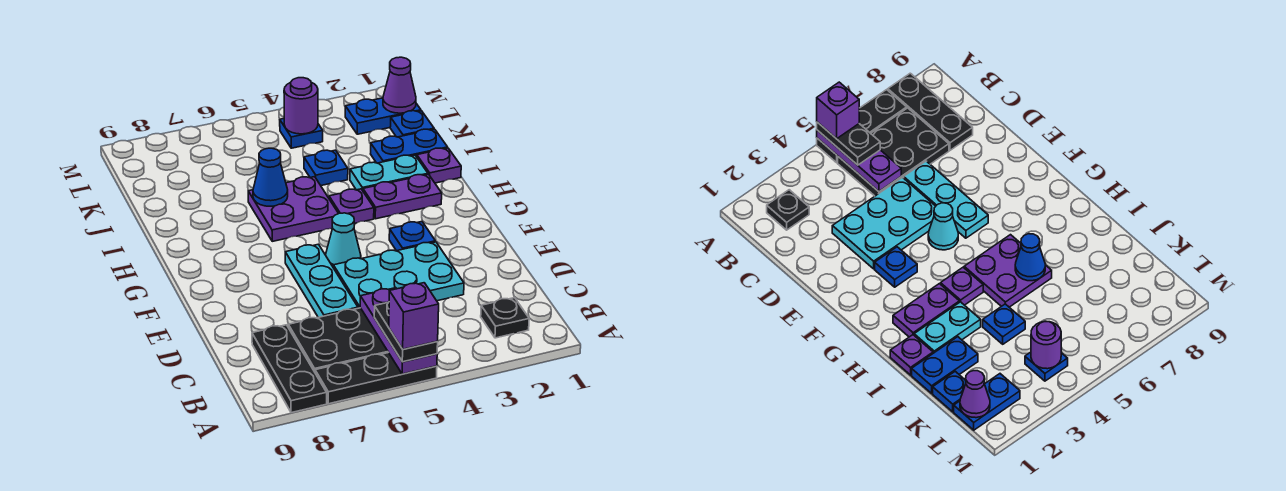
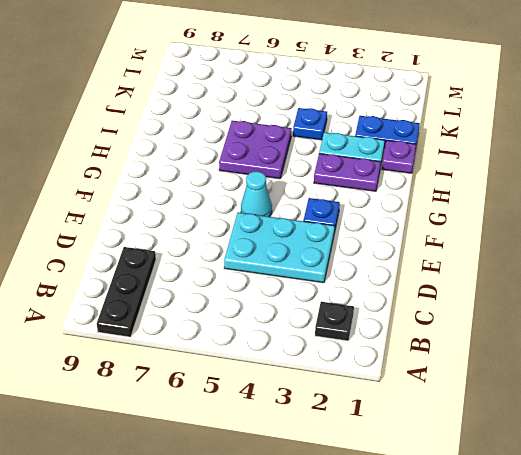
none -> black 1x3 plate [315,353,437,404]
none -> black 2x3 plate [288,308,388,372]
none -> cyan 1x3 plate [285,244,358,317]

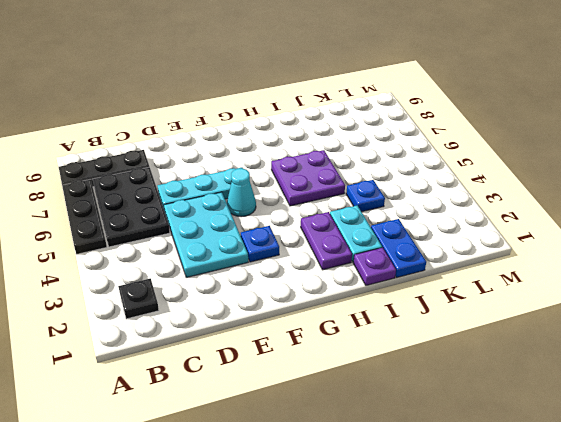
none -> purple 1x1 plate [329,189,374,224]
none -> blue 1x1 plate [390,111,434,137]
none -> blue 1x2 plate [345,98,421,134]

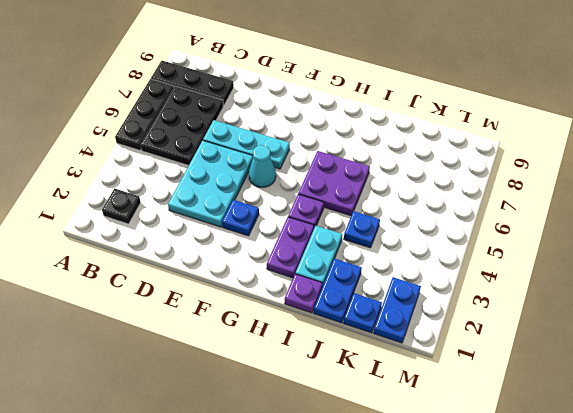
none -> blue 1x1 plate [280,119,323,148]
none -> purple 1x3 plate [360,288,437,374]
none -> blue 1x1 cone [253,148,288,206]

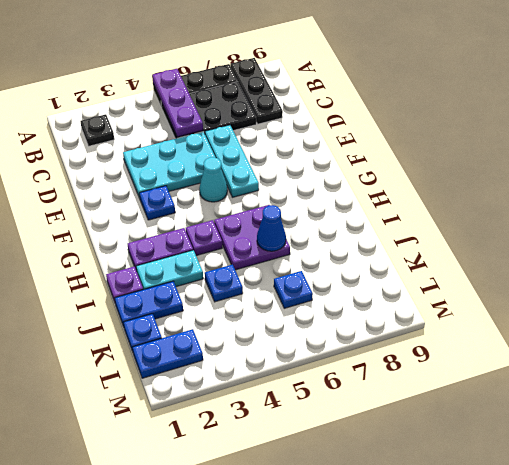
blue 1x1 plate [274,271,313,308] -> blue 1x1 plate moved to [280,119,323,148]
none -> purple 1x1 cone [383,57,416,113]
none -> purple 1x1 round brick [284,78,318,134]
none -> black 1x2 plate [374,302,438,362]

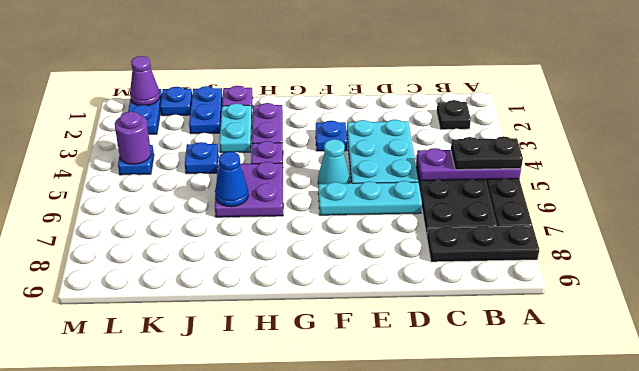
none -> purple 1x1 brick [389,283,439,349]

